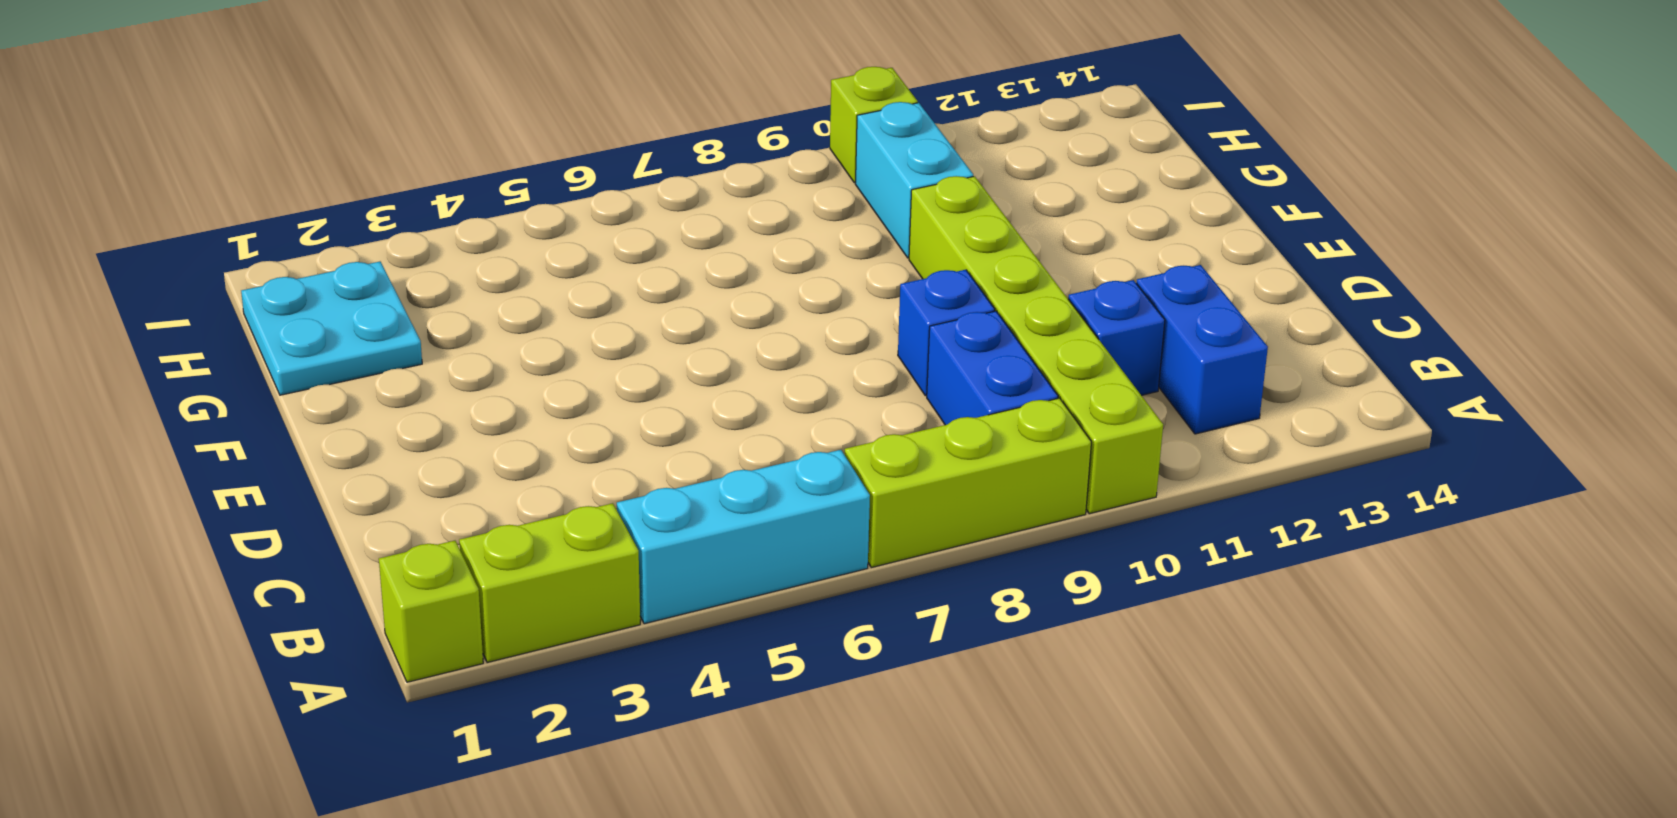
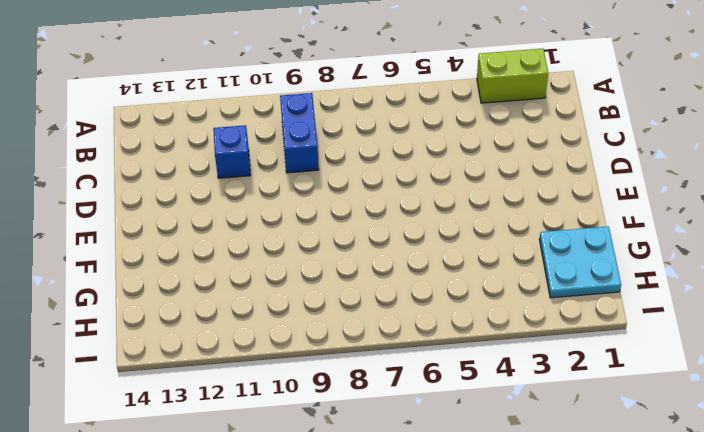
none -> lime 1x1 brick [379,541,483,682]
none -> cyan 1x3 brick [617,450,870,624]
none -> lime 1x3 brick [844,398,1091,567]

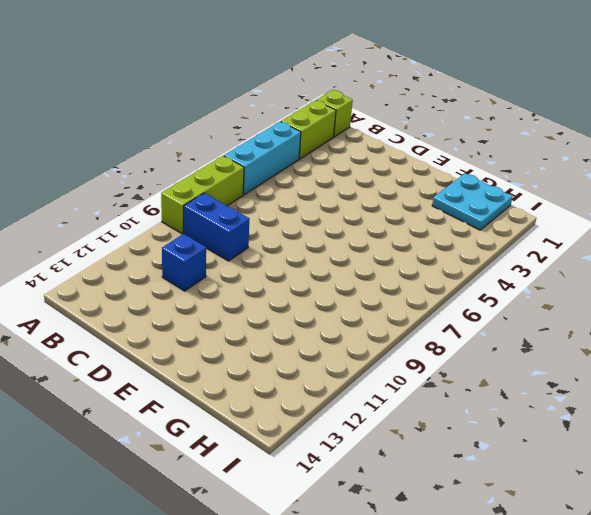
none -> lime 1x6 brick [909,176,1163,514]
none -> blue 1x2 brick [1136,265,1268,434]
none -> blue 1x1 brick [898,270,995,396]

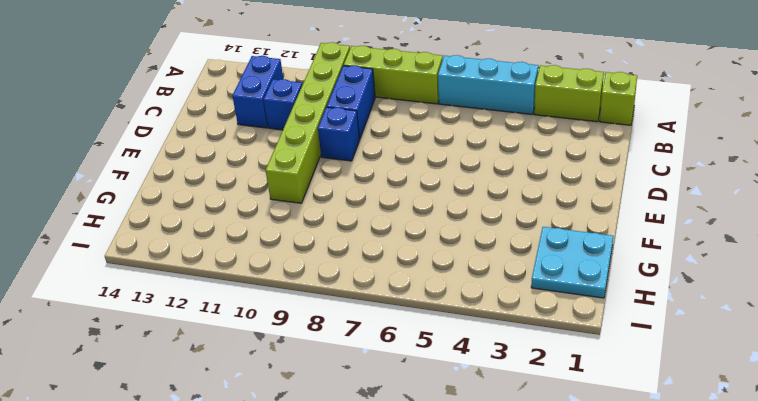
none -> cyan 1x2 brick [855,102,973,258]
none -> lime 1x1 brick [830,67,918,183]

